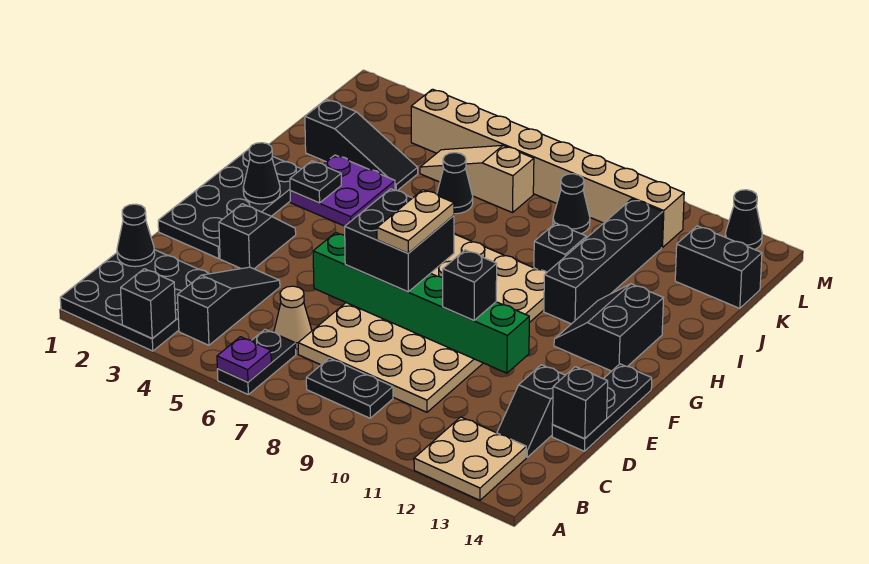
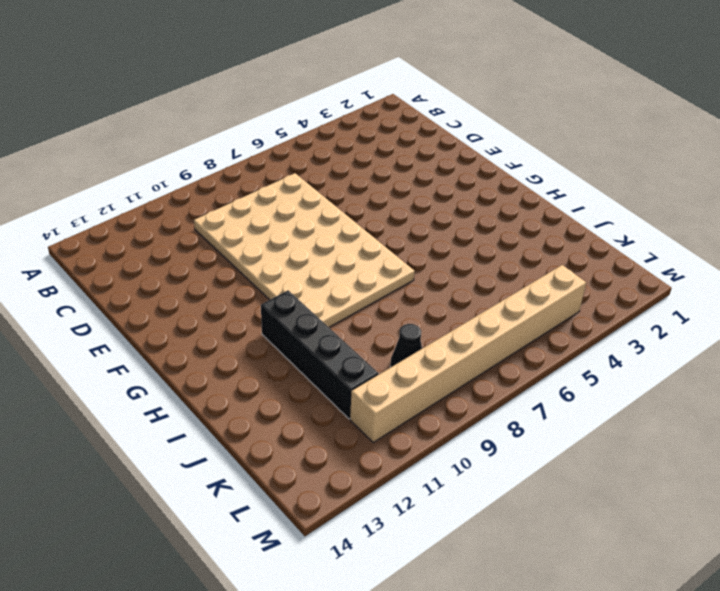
none -> black 3x3 plate [60,250,209,351]
none -> black 1x2 plate [217,329,296,394]
none -> tan 2x2 plate [414,417,526,500]
none -> black 1x3 slope [178,267,280,345]

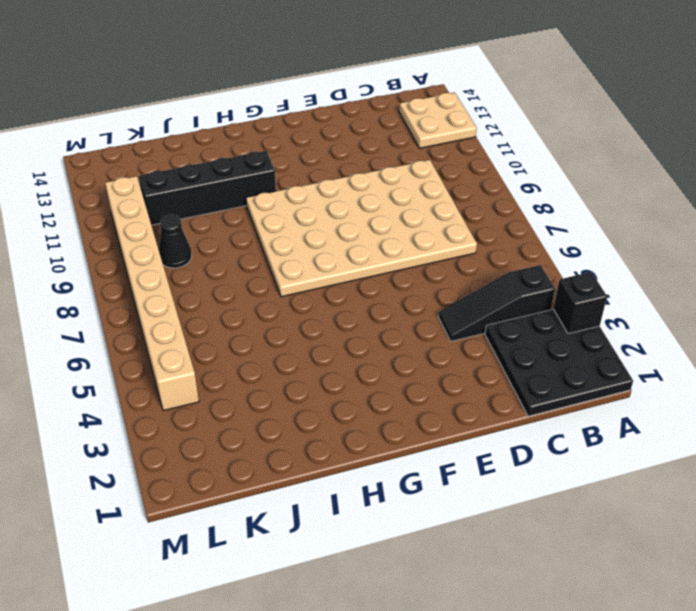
none -> black 1x2 plate [217,329,296,394]
none -> black 1x2 plate [306,358,393,418]
none -> tan 1x1 cone [274,286,312,349]
none -> black 1x2 slope [497,365,565,457]

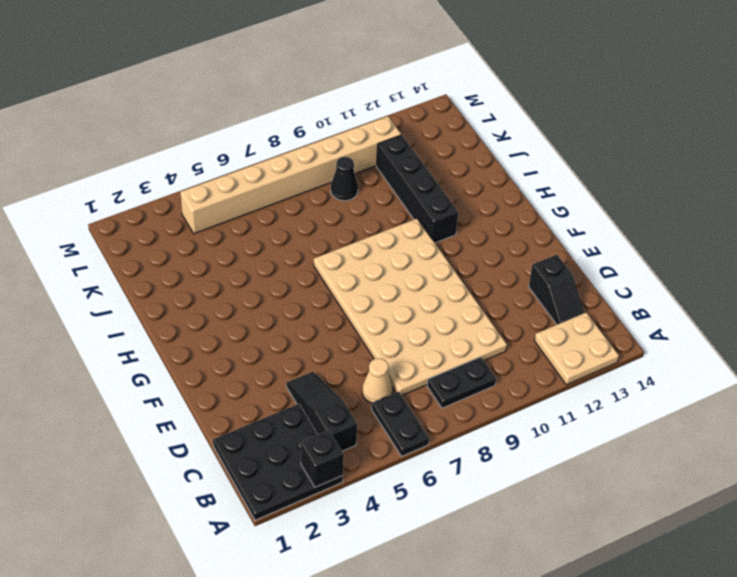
none -> black 1x3 plate [552,364,652,451]
none -> black 2x4 plate [158,149,301,259]
none -> black 1x2 slope [219,204,296,269]
none -> black 2x2 slope [554,284,663,371]

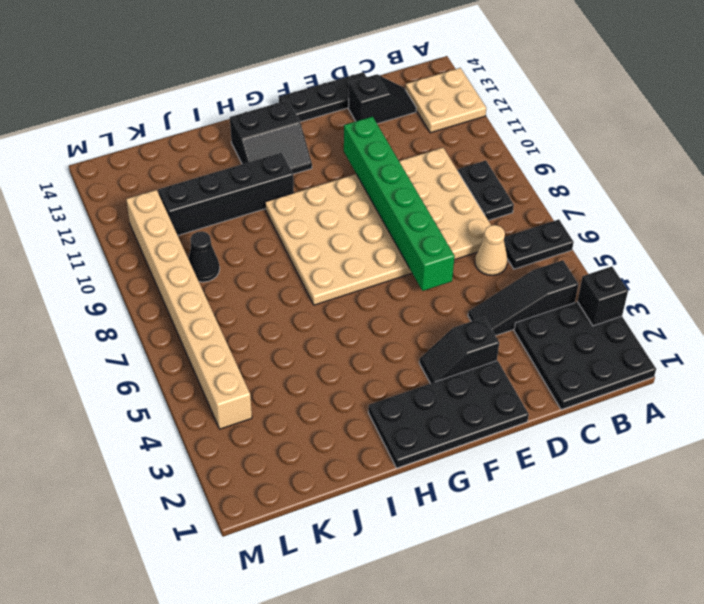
none -> purple 2x2 plate [290,155,395,226]
none -> black 1x1 brick [534,223,586,272]
none -> black 1x3 slope [305,99,418,191]
none -> black 1x1 cone [437,153,473,214]

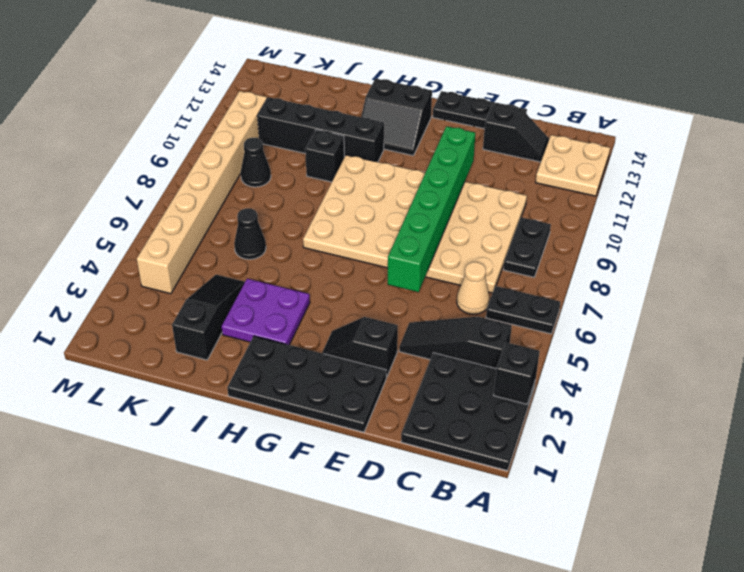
none -> tan 1x3 slope [420,145,534,213]
none -> black 1x2 brick [675,226,762,308]
none -> black 1x1 cone [725,190,762,250]
none -> purple 1x1 plate [217,337,271,382]

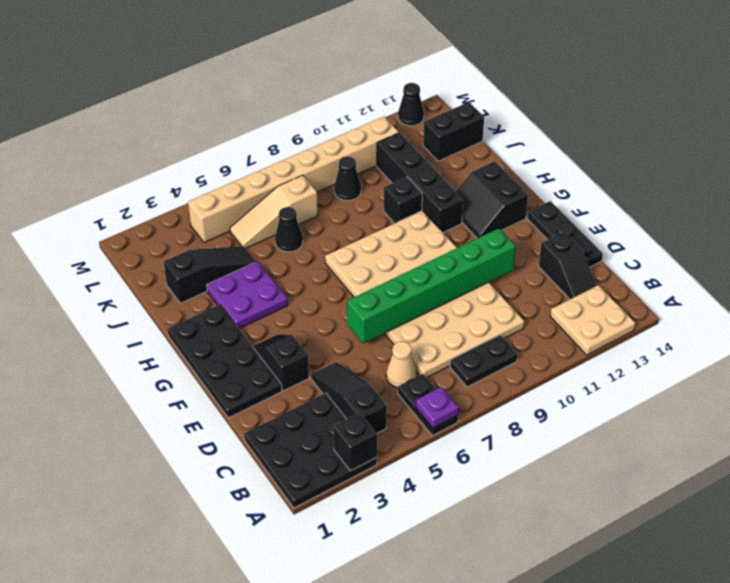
none -> black 1x1 cone [117,204,155,267]
none -> black 1x1 brick [552,367,608,439]
none -> black 1x1 cone [243,143,280,204]
none -> black 1x1 plate [290,161,341,203]

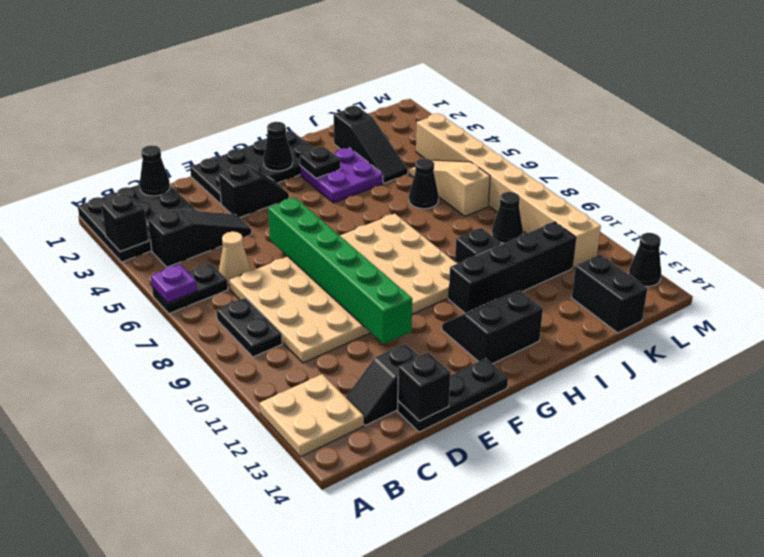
none -> black 2x2 brick [345,189,454,292]
none -> black 1x1 brick [443,250,497,320]
none -> tan 1x2 plate [377,190,454,253]

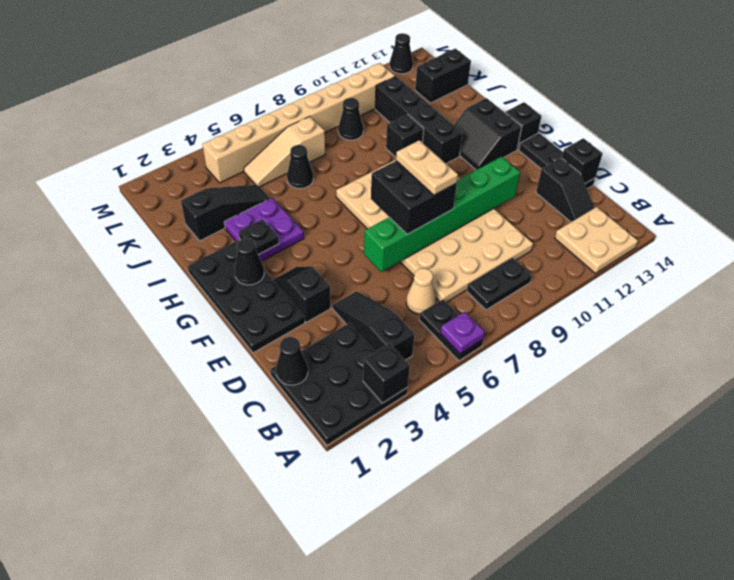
black 1x1 brick [505,102,542,150] -> black 1x1 brick moved to [443,250,497,320]

